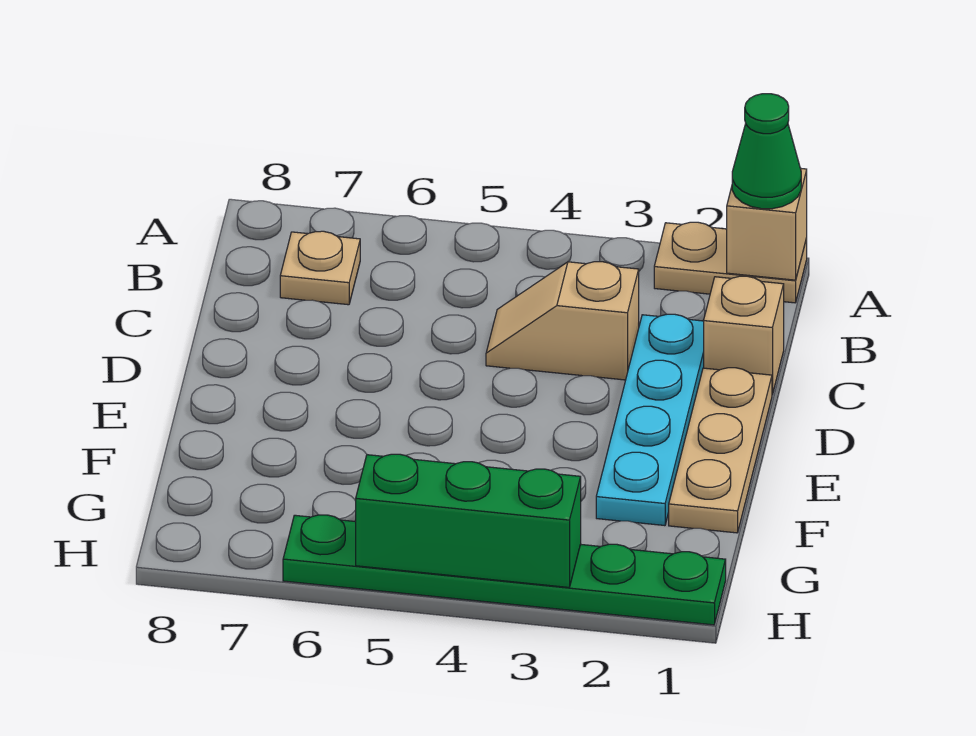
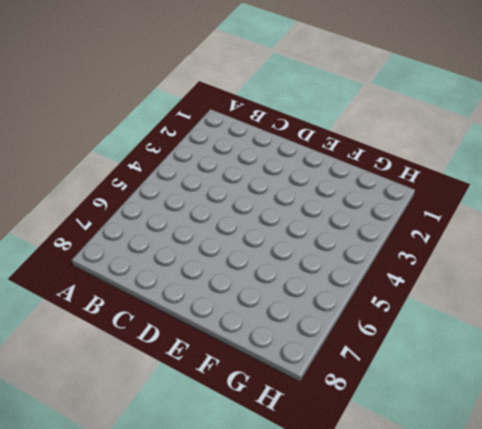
none -> tan 1x2 plate [654,222,807,303]
none -> tan 1x1 plate [280,231,360,305]

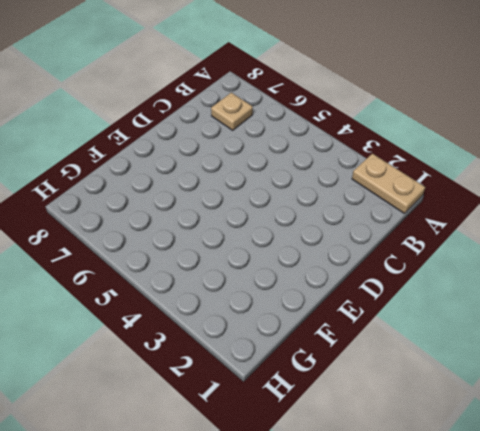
none -> tan 1x1 brick [704,276,784,395]
none -> cyan 1x4 plate [596,314,704,526]

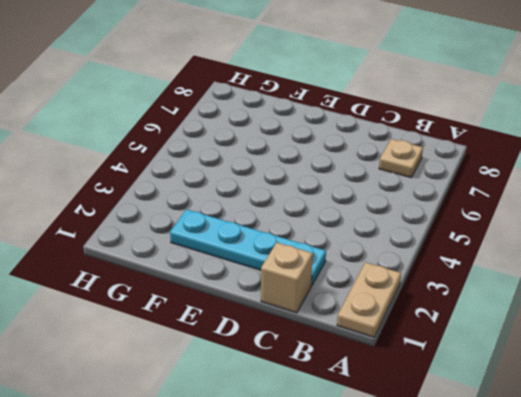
none -> tan 1x2 slope [486,262,639,380]
none -> tan 1x3 plate [669,368,772,533]

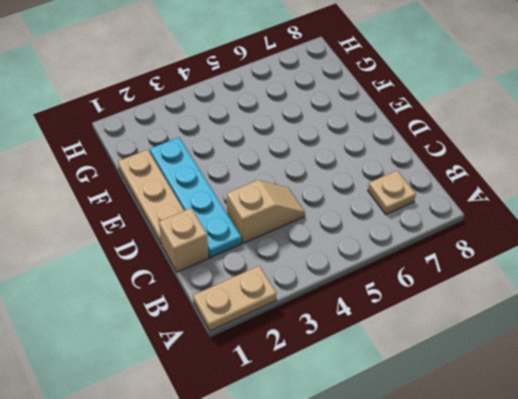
none -> green 1x6 plate [283,515,726,625]
none -> tan 1x1 brick [727,168,807,280]

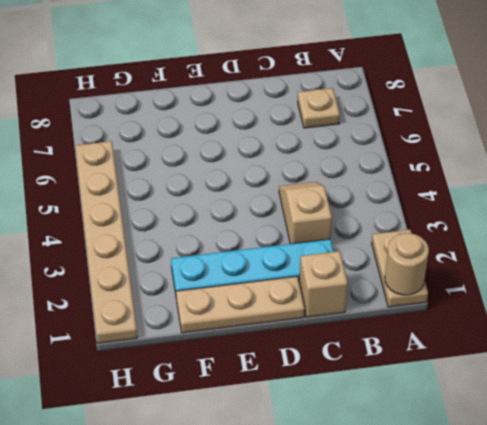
tan 1x1 round brick [385,233,429,295] -> tan 1x1 brick [727,168,807,280]
tan 1x6 plate [75,141,137,343] -> green 1x6 plate [283,515,726,625]
none -> green 1x3 brick [355,454,581,587]
none -> green 1x1 cone [732,94,801,209]

